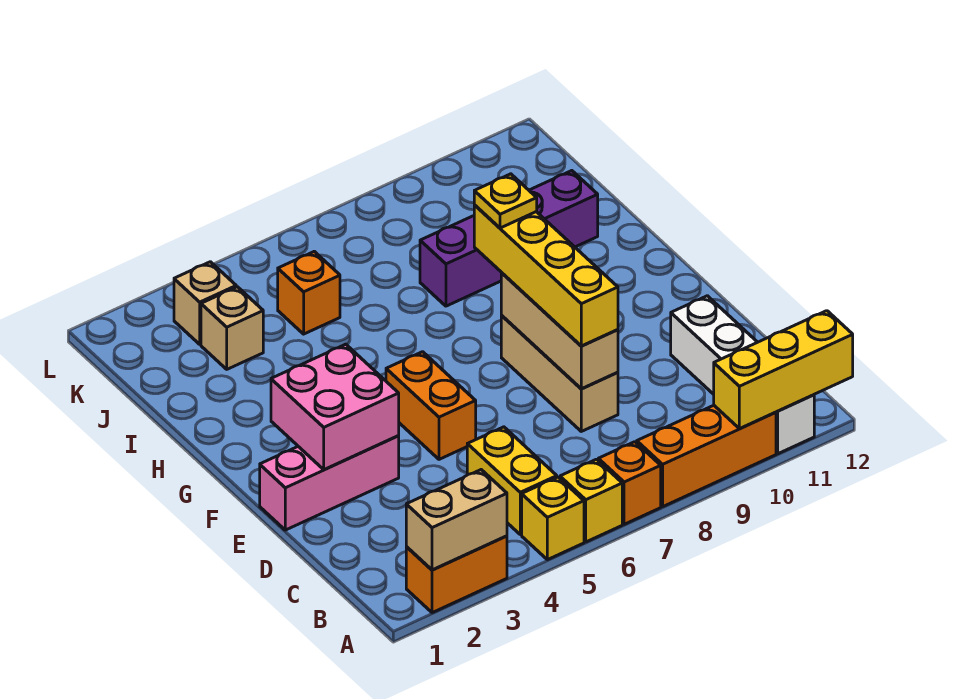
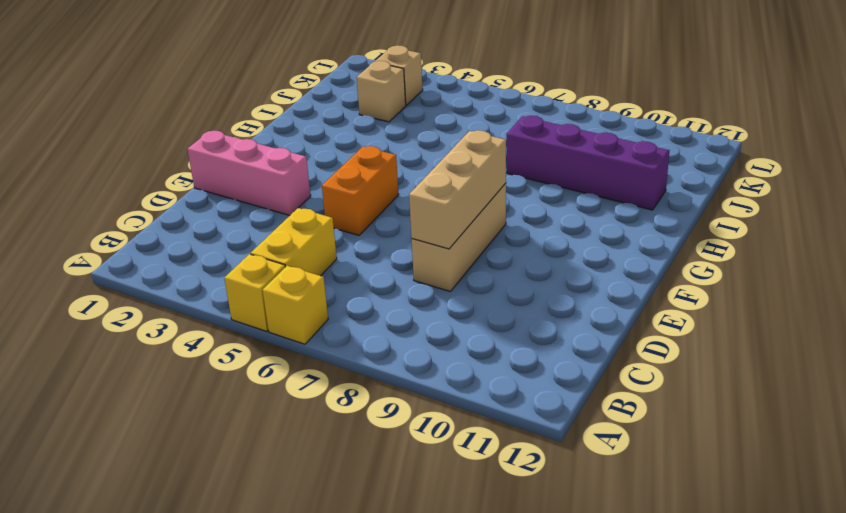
none -> orange 1x2 brick [406,536,507,613]
none -> orange 1x1 brick [598,442,661,524]
none -> orange 1x3 brick [637,405,776,506]

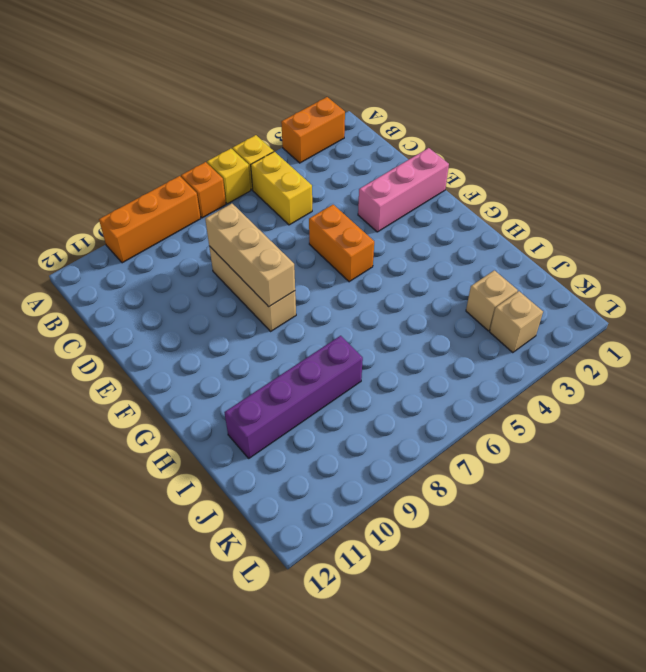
none -> white 1x4 brick [671,296,814,454]
none -> orange 1x1 brick [278,251,340,334]
none -> tan 1x2 brick [406,470,507,570]

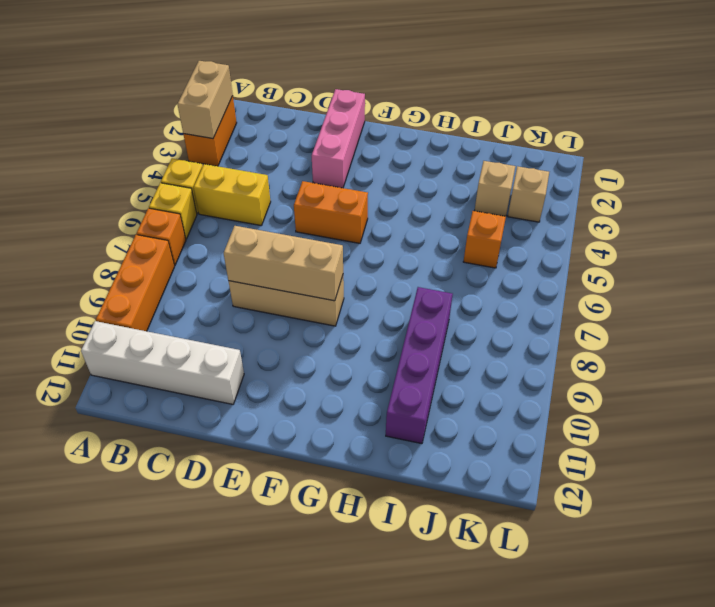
none -> yellow 1x3 brick [714,311,853,429]
none -> pink 2x2 brick [271,344,399,470]
none -> yellow 1x4 brick [474,205,618,346]

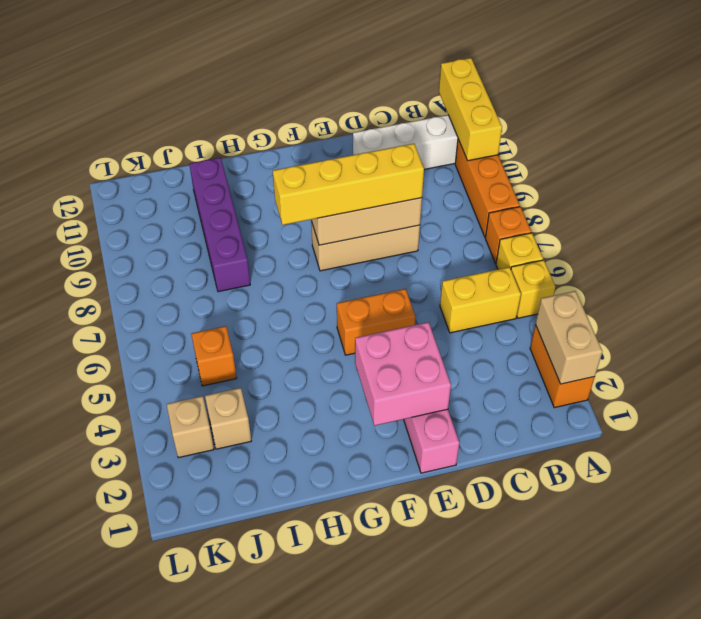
none -> yellow 1x1 plate [474,174,537,228]

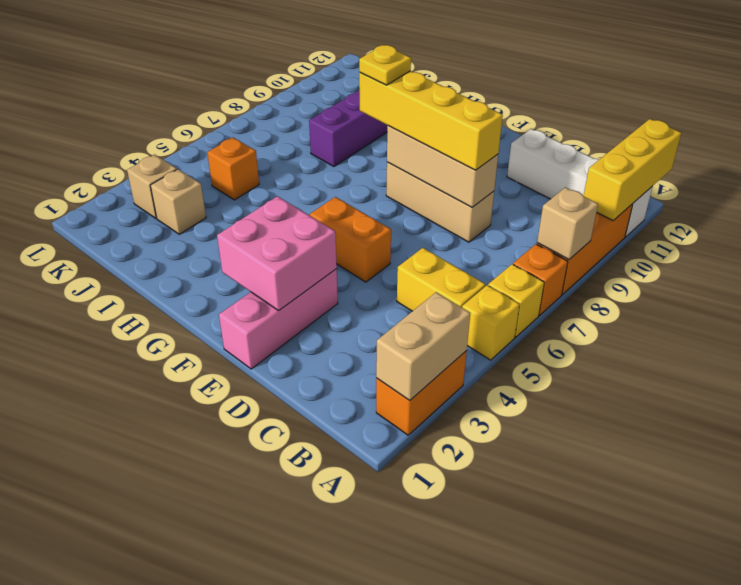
tan 1x1 brick [537,187,598,260] -> none

